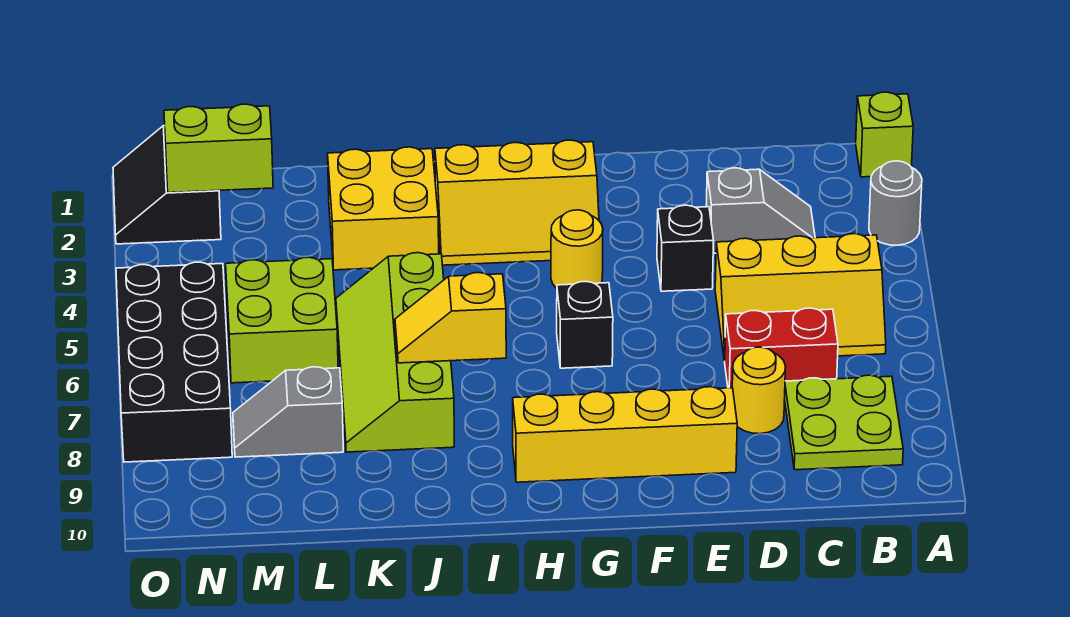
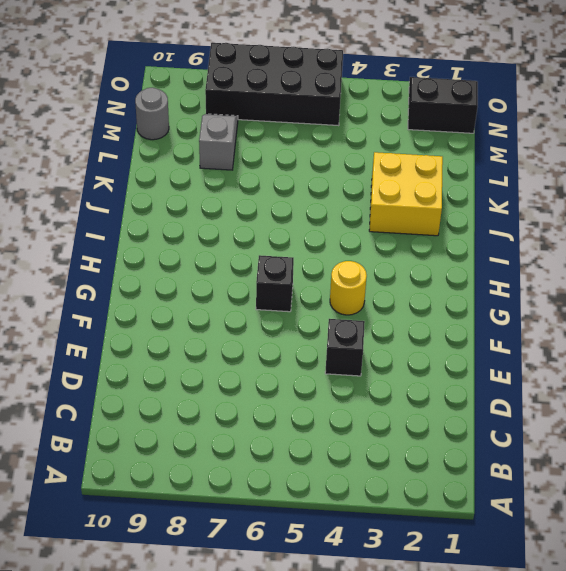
grey 1x1 round brick [135,87,169,140] -> grey 1x1 round brick moved to [869,161,922,245]
none -> lime 1x1 brick [856,92,913,177]
none -> yellow 2x3 slope [715,234,886,361]
none -> lime 2x2 plate [785,375,903,470]

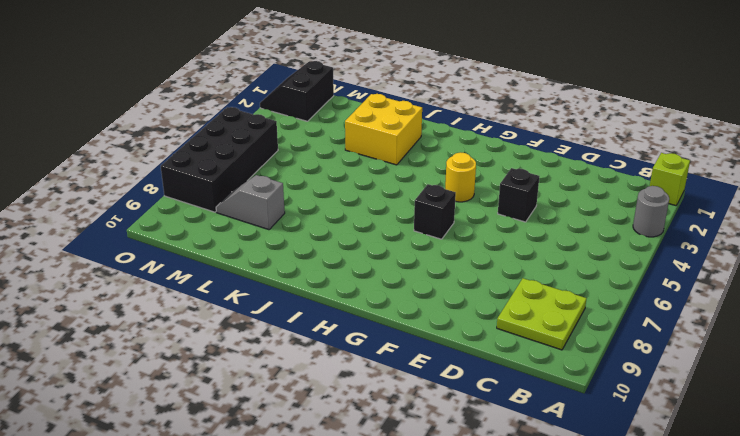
none -> yellow 2x3 slope [715,234,886,361]
none -> grey 1x2 slope [706,168,815,253]
none -> red 1x2 brick [725,308,838,388]

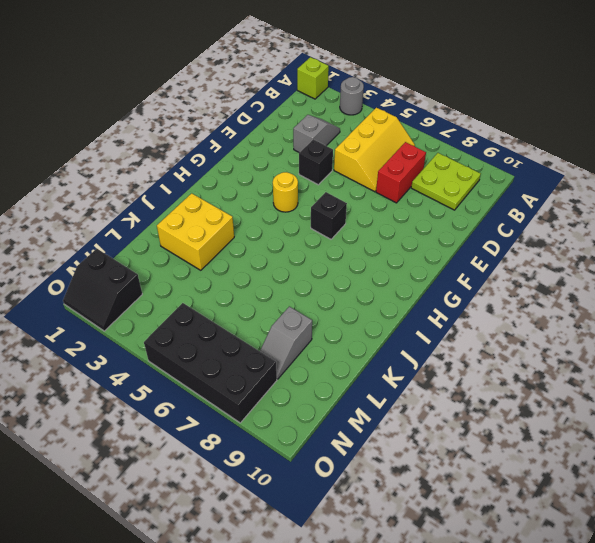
none -> yellow 1x1 round brick [732,347,786,434]
none -> yellow 1x4 brick [513,387,737,482]
none -> yellow 2x3 slope [435,140,599,265]

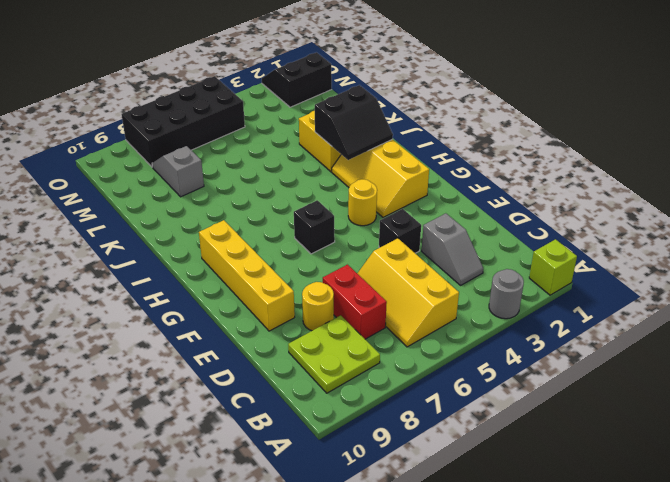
black 2x2 slope [315,85,393,160] -> none
none -> lime 2x4 slope [336,253,454,452]
none -> lime 2x2 brick [226,257,338,383]
none -> yellow 1x2 slope [395,273,506,363]

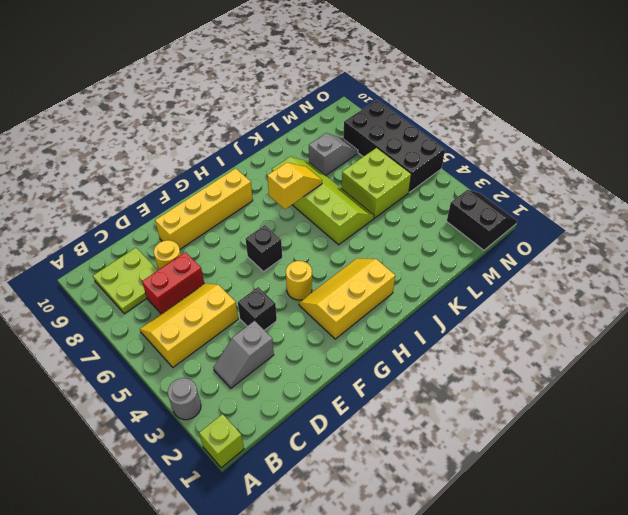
none -> yellow 2x2 brick [328,147,439,270]
none -> lime 1x2 brick [164,104,273,193]

